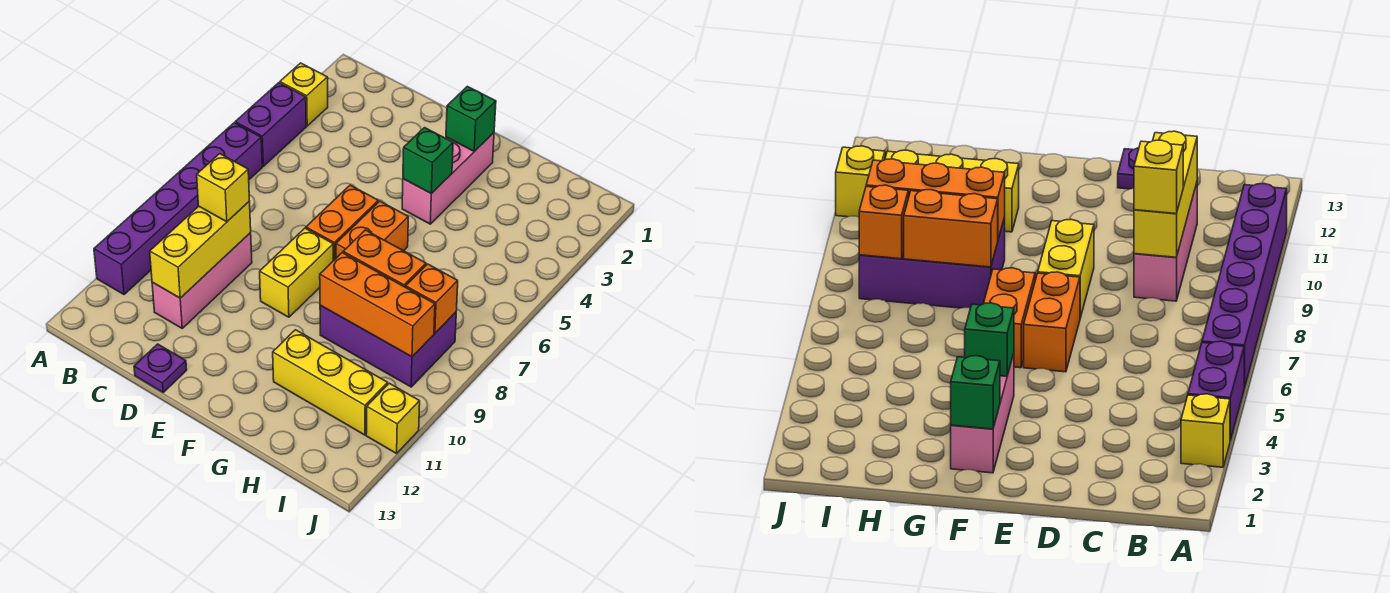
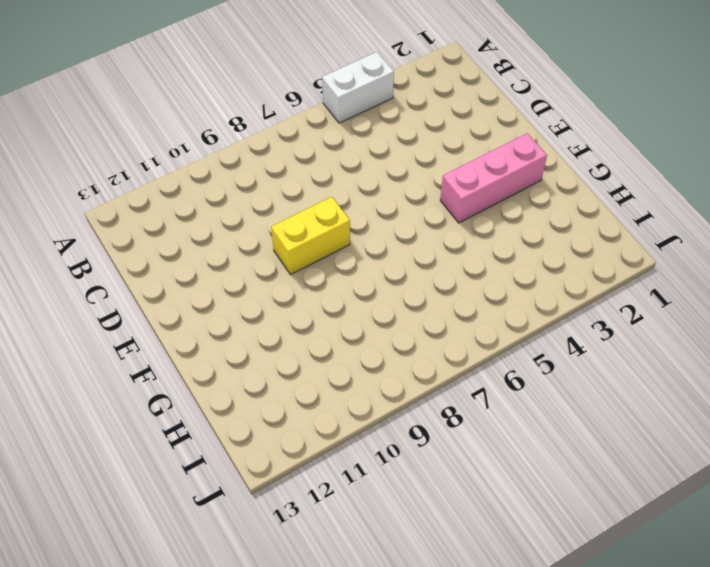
white 1x2 brick [322,52,394,123] -> purple 1x2 brick [235,83,306,166]
none -> yellow 1x1 brick [280,63,328,126]
none -> purple 1x6 brick [94,123,262,294]
none -> pink 1x3 brick [152,233,252,328]

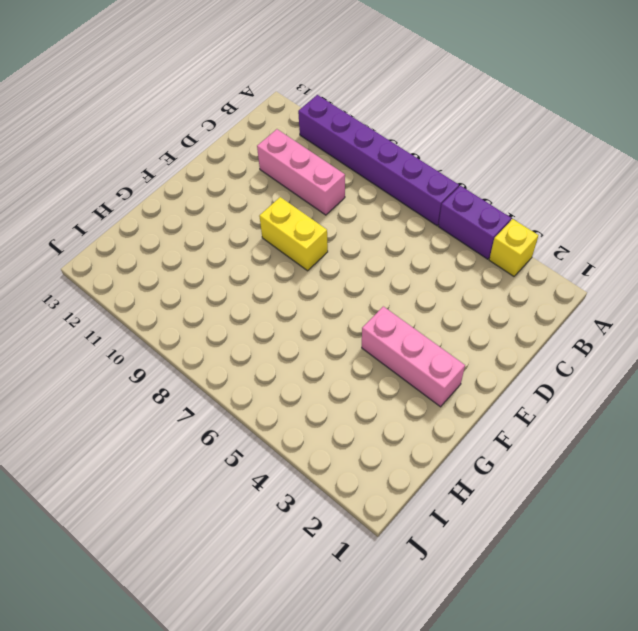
none -> purple 1x1 plate [134,344,187,392]
none -> orange 1x2 brick [306,185,378,261]
none -> orange 1x2 brick [336,201,408,258]

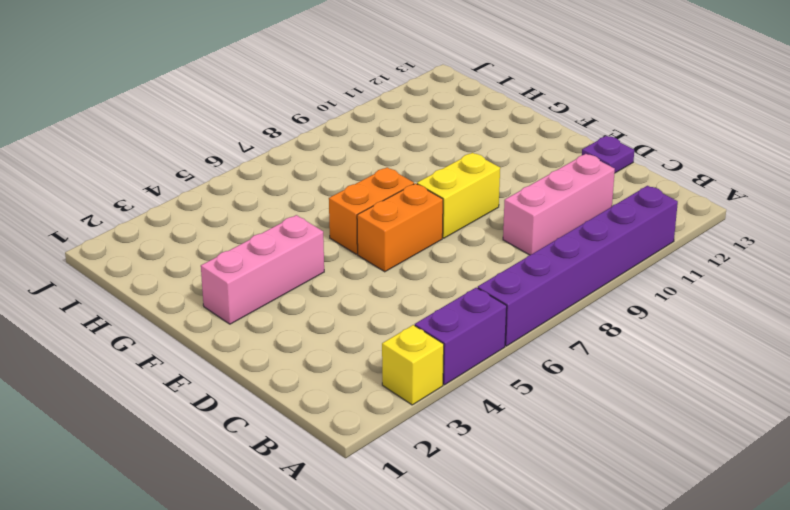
none -> purple 2x3 brick [320,305,456,387]
none -> yellow 1x3 brick [273,330,388,435]
none -> yellow 1x1 brick [366,383,420,453]

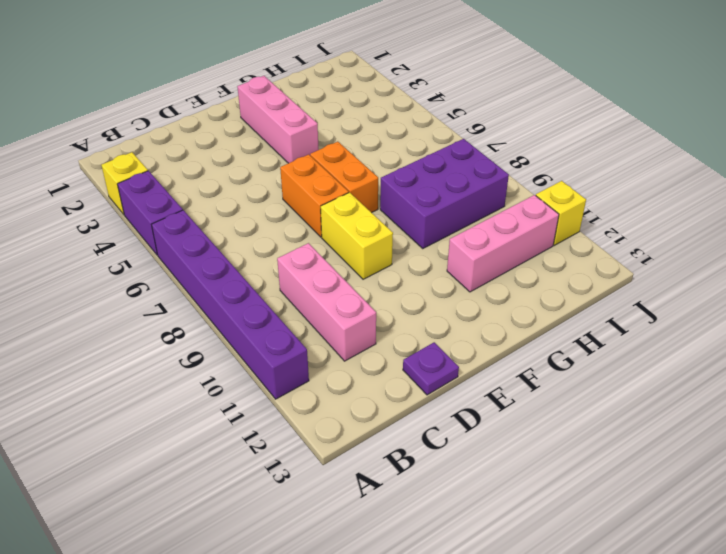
pink 1x3 brick [447,195,559,292] -> yellow 1x3 brick [273,330,388,435]
none -> yellow 1x3 brick [150,202,251,298]
none -> green 1x1 brick [446,86,496,151]
none -> green 1x1 brick [403,128,453,194]

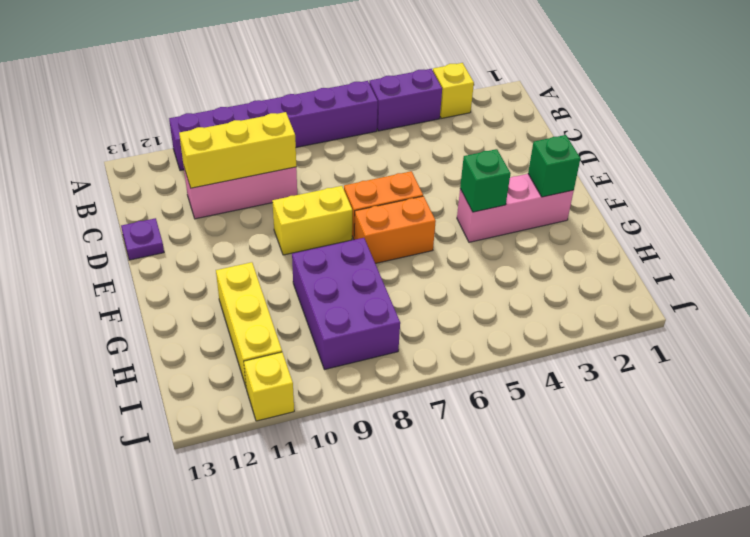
none -> orange 1x2 brick [343,230,426,287]
none -> orange 1x3 brick [320,253,435,357]
none -> orange 1x1 brick [406,264,458,333]

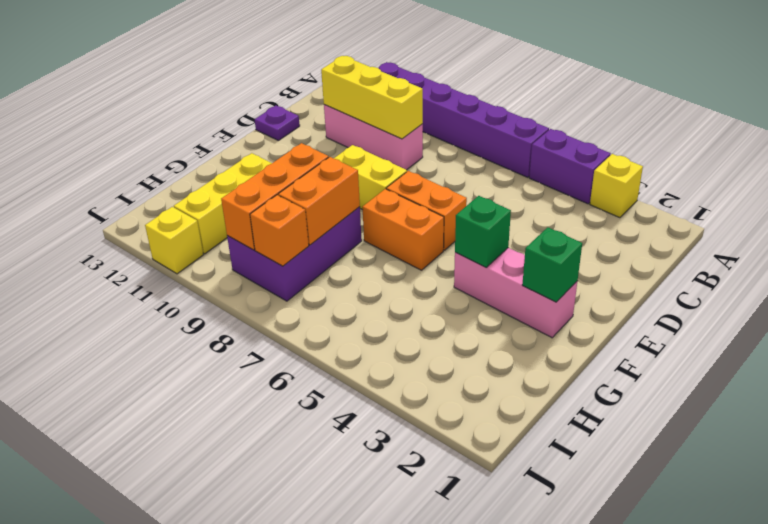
none -> yellow 1x1 brick [197,154,249,222]

